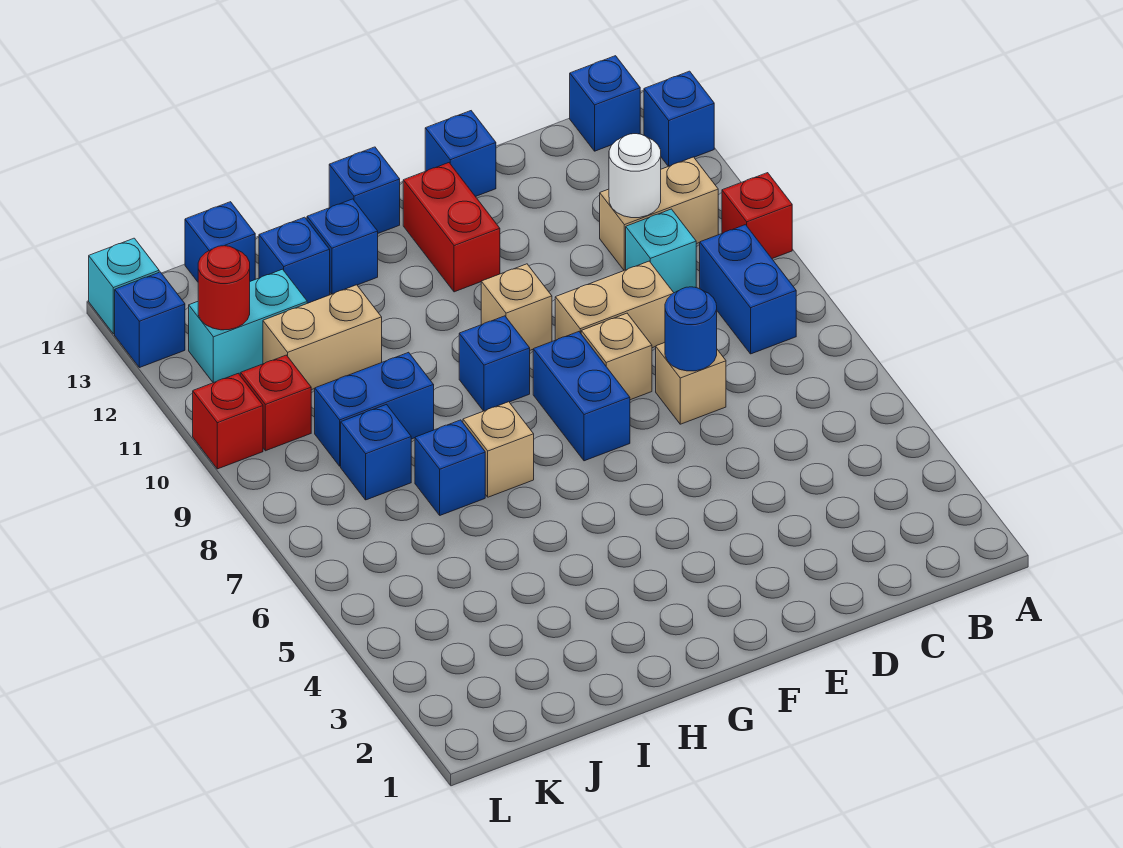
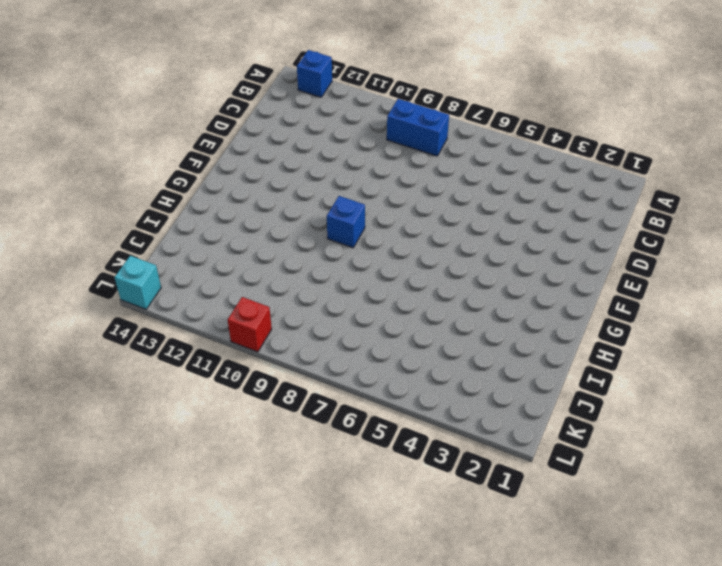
none -> red 1x1 brick [722,173,792,259]
none -> tan 1x2 brick [600,157,718,270]
none -> blue 1x1 brick [570,56,640,151]
none -> cyan 1x1 brick [626,209,696,293]

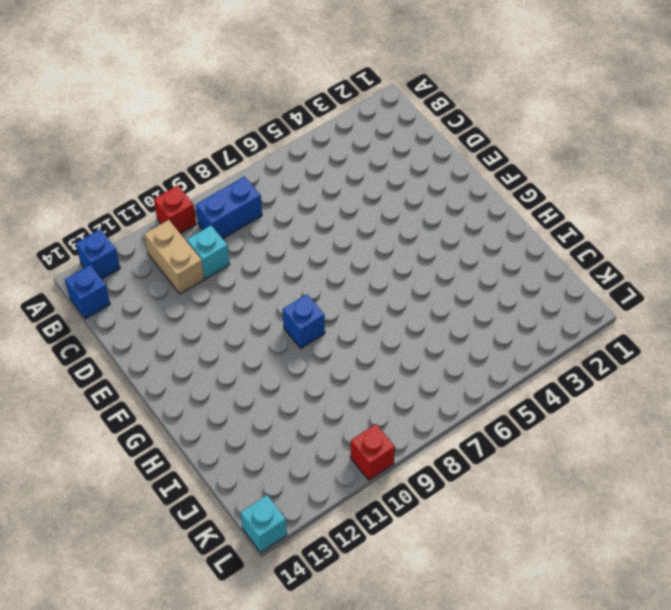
none -> tan 1x1 brick [656,343,726,424]
none -> tan 1x2 brick [555,261,674,348]
none -> tan 1x1 brick [581,313,652,400]
none -> blue 1x1 brick [425,111,496,197]

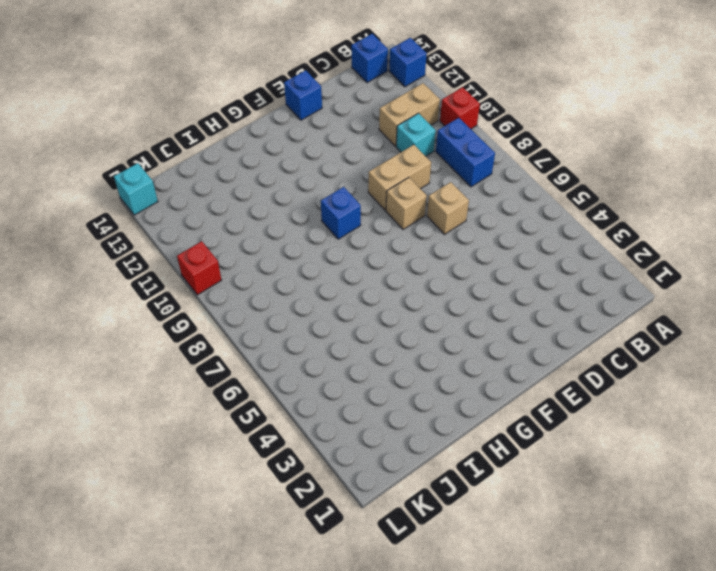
none -> blue 1x2 brick [533,332,630,461]
none -> tan 1x1 brick [481,264,552,350]
none -> red 1x2 brick [403,163,500,292]
none -> blue 1x1 brick [329,147,400,233]

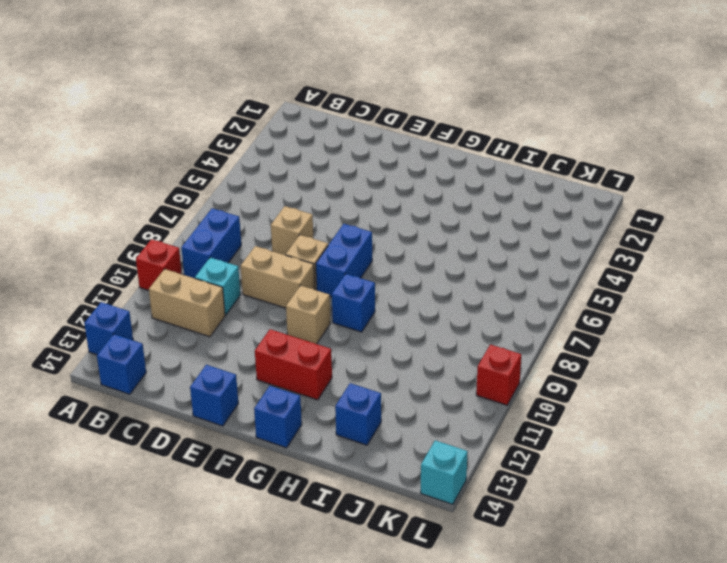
red 1x2 brick [255,329,332,400] -> red 1x2 brick turned to [403,163,500,292]
none -> tan 1x1 brick [463,402,534,497]
none -> blue 1x1 brick [307,199,378,294]
none -> blue 1x1 brick [415,420,485,515]
none -> blue 1x2 brick [315,352,434,466]

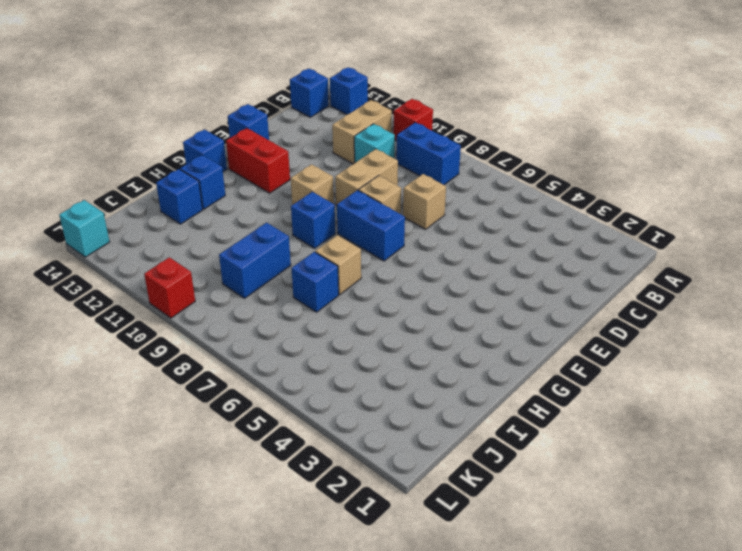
none -> tan 1x2 brick [263,285,382,390]
none -> blue 1x1 brick [341,405,411,500]
none -> cyan 1x2 brick [189,269,307,383]
none -> blue 1x1 brick [185,202,255,282]

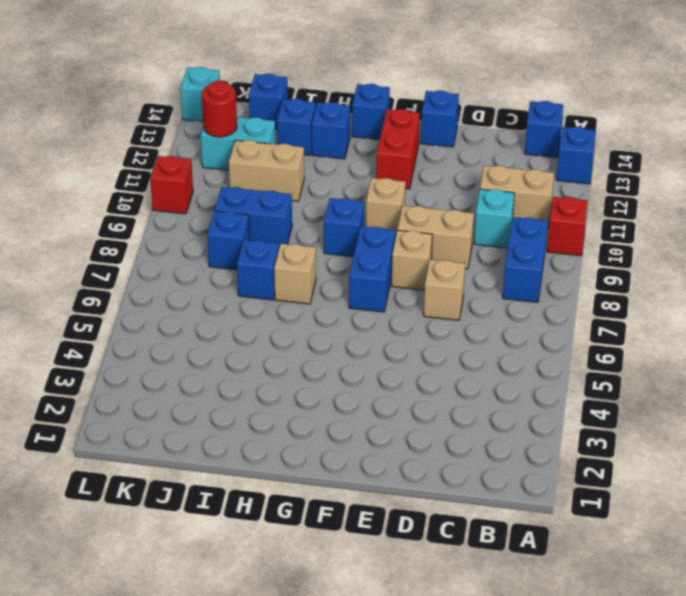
none -> red 1x1 brick [241,355,311,451]
none -> blue 1x1 brick [115,272,185,368]
none -> white 1x1 round brick [609,134,661,218]
none -> blue 1x1 round brick [665,287,717,371]

